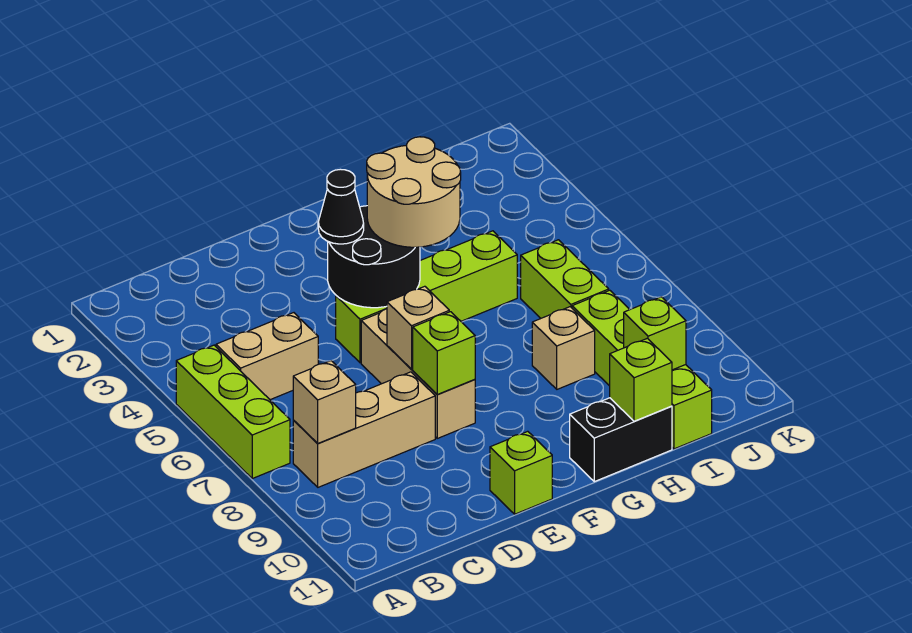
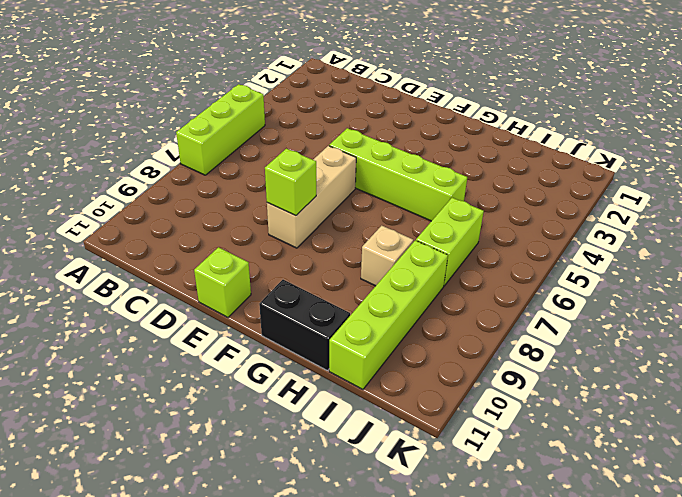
none -> tan 1x2 brick [216,313,318,400]
none -> tan 1x3 brick [293,372,435,487]
none -> tan 1x1 brick [293,361,356,444]

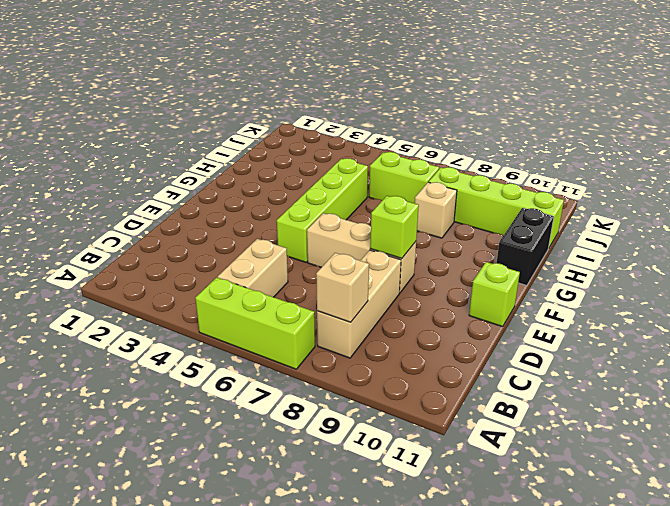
none -> black 2x2 round brick [328,206,420,308]
none -> tan 1x1 brick [387,286,449,369]
none -> lime 1x1 brick [610,338,672,421]

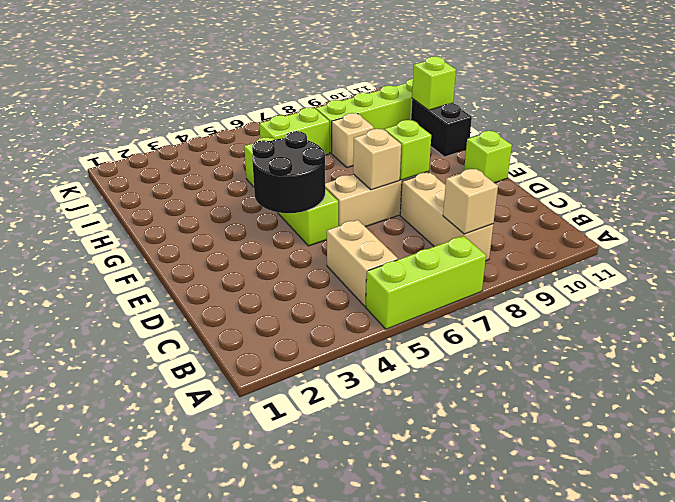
none -> lime 1x1 brick [624,297,686,370]
none -> black 1x1 cone [318,169,364,244]
none -> tan 2x2 round brick [367,137,461,247]

